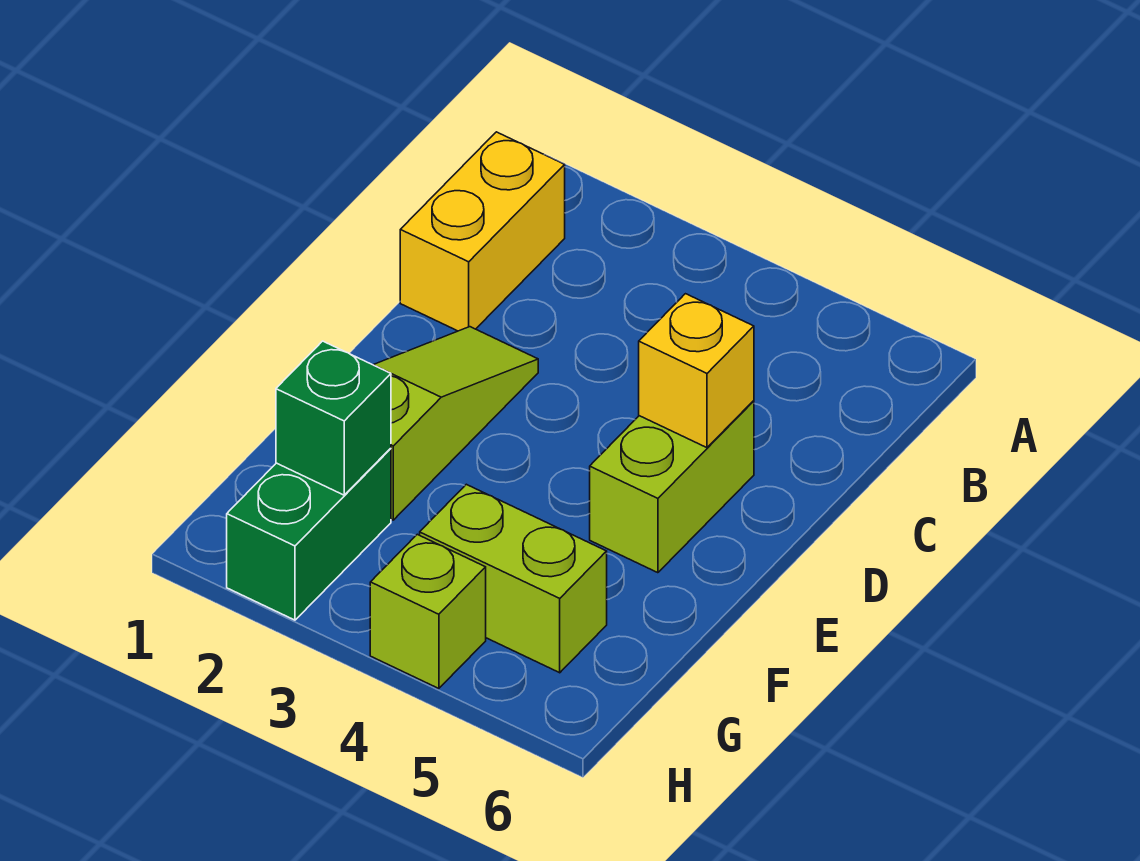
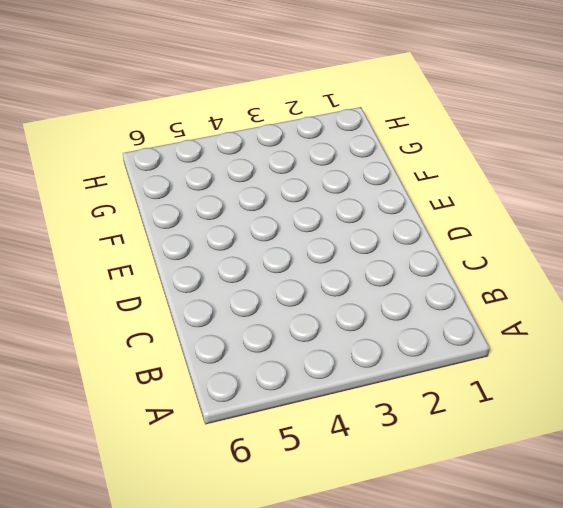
none -> yellow 1x2 brick [400,132,565,331]
none -> lime 1x3 slope [374,327,538,520]

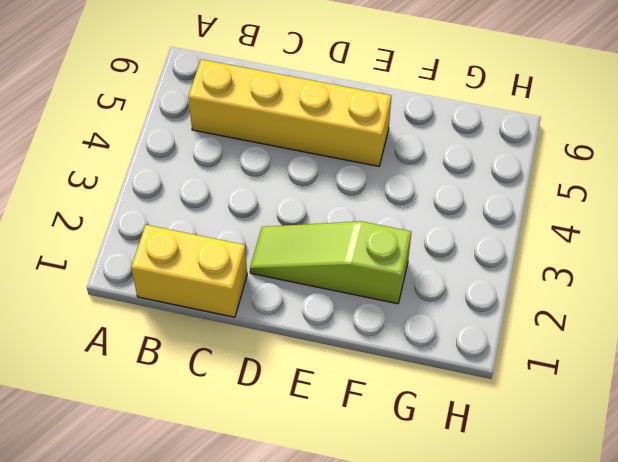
yellow 1x4 brick [188,59,391,166] -> lime 1x2 brick [590,401,754,573]
none -> green 1x2 brick [227,448,391,620]
none -> lime 1x2 brick [420,484,607,673]

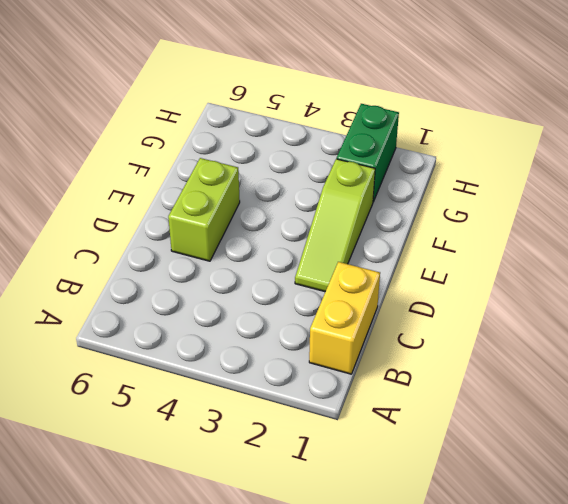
none -> lime 1x2 brick [420,484,607,673]
none -> lime 1x1 brick [370,534,486,689]

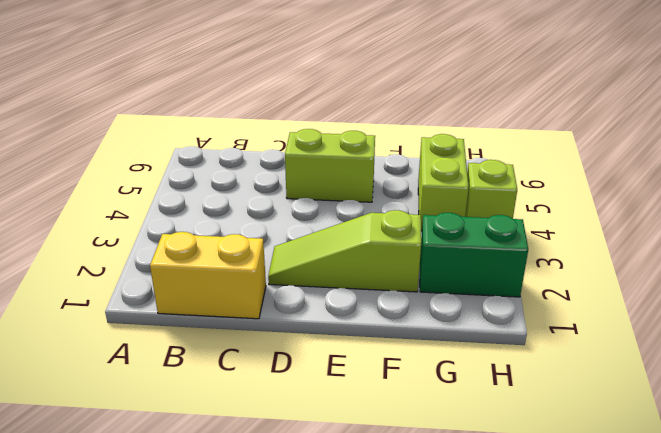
none -> yellow 1x1 brick [639,294,754,448]
none -> green 1x1 brick [276,341,391,495]

